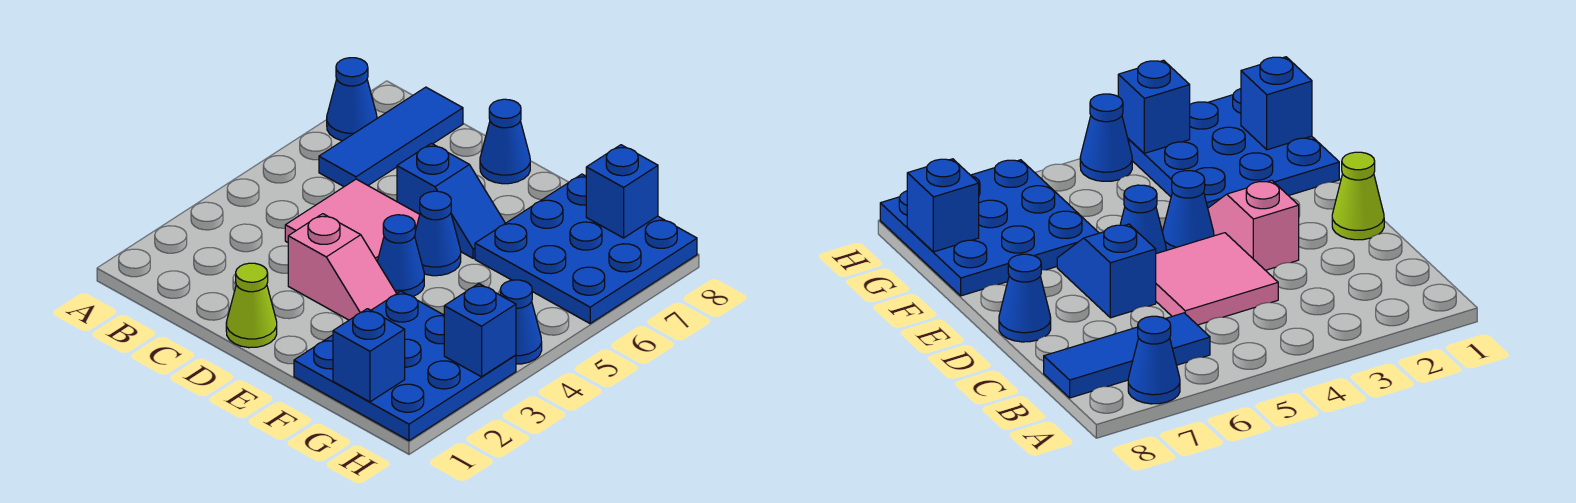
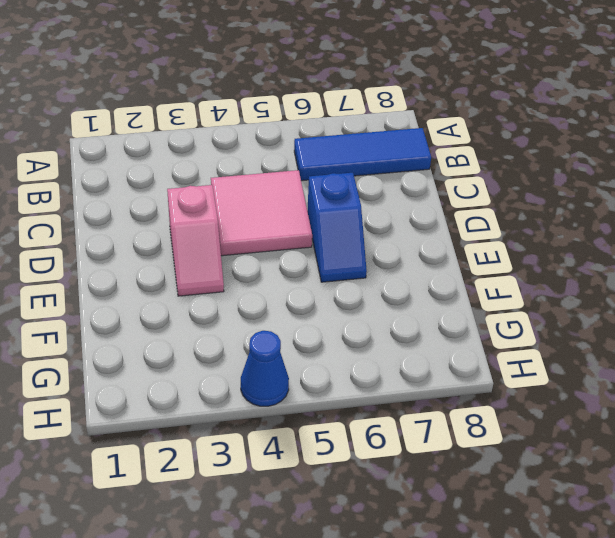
none -> blue 1x1 cone [327,58,377,141]
none -> lime 1x1 cone [226,263,277,348]
none -> blue 1x1 cone [480,99,530,184]

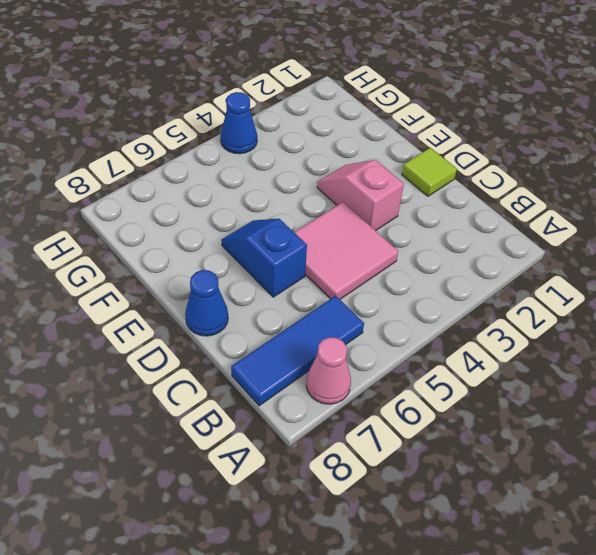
pink 1x1 cone [306,337,351,404] -> blue 1x1 cone [327,58,377,141]
lime 1x1 tile [402,148,457,196] -> lime 1x1 cone [226,263,277,348]
none -> blue 1x1 cone [377,215,424,296]
none -> blue 1x1 cone [415,191,461,276]
none -> blue 3x3 plate [294,291,516,441]

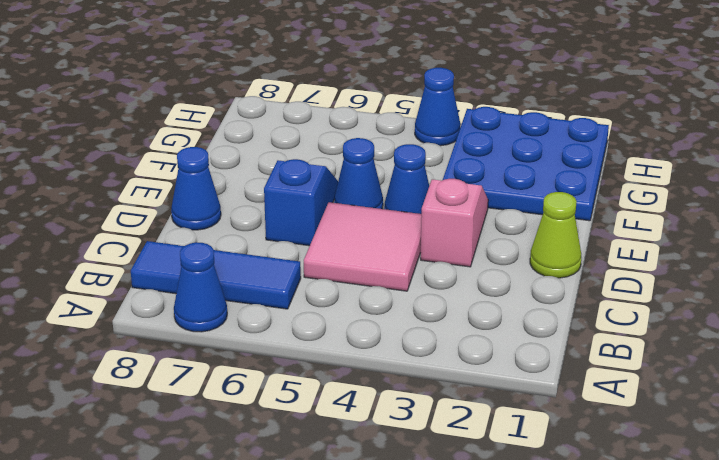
none -> blue 3x3 plate [475,174,697,323]
none -> blue 1x1 brick [333,309,405,402]
none -> blue 1x1 brick [586,145,658,238]

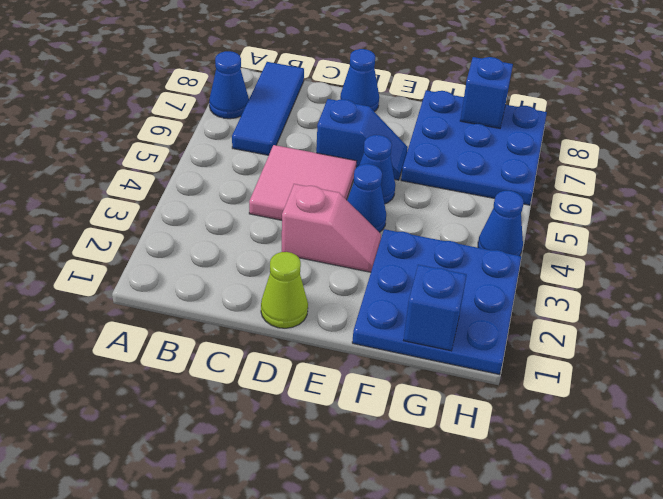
none -> blue 1x1 brick [444,284,516,377]

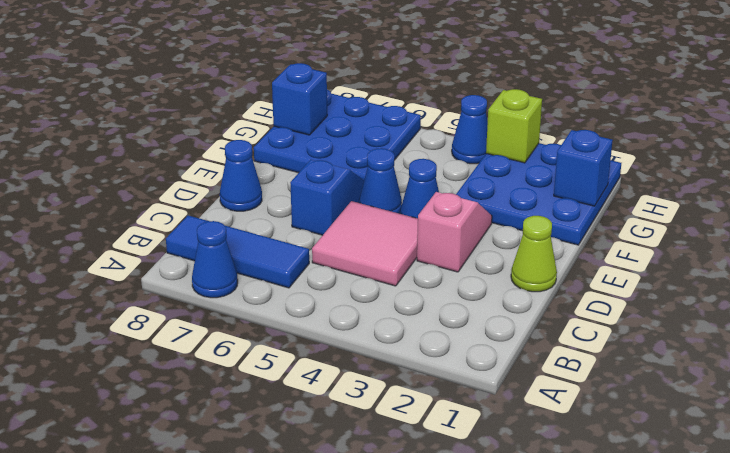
lime 1x1 brick [486,89,542,163] -> blue 1x1 brick [444,284,516,377]

